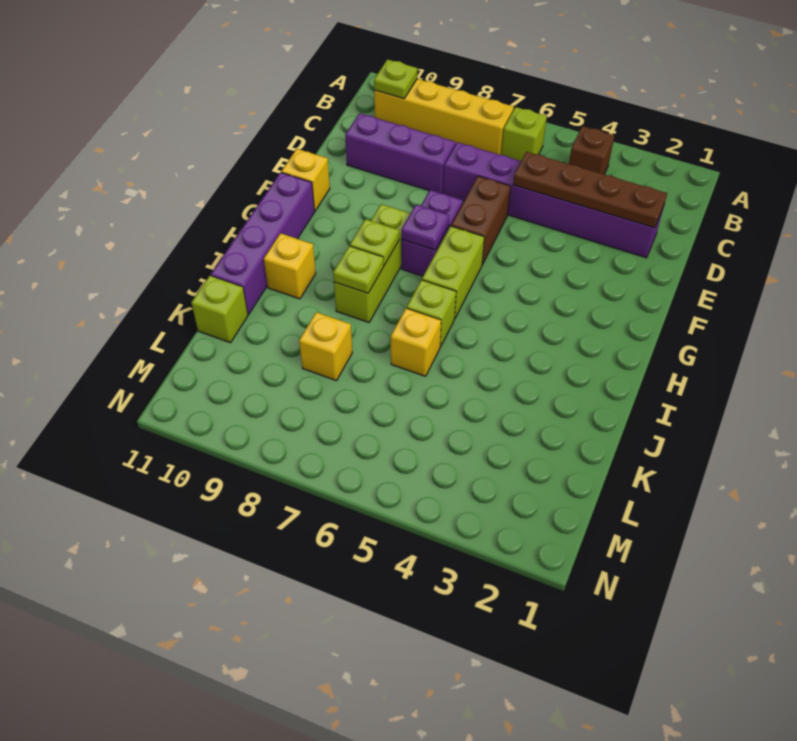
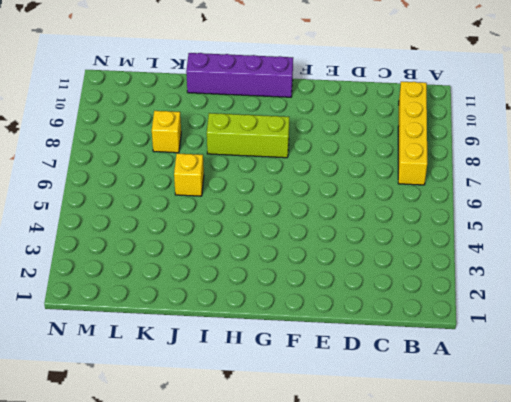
none -> brown 1x1 brick [569,126,614,174]
none -> lime 1x1 brick [501,107,547,161]
none -> purple 1x6 brick [443,142,664,258]

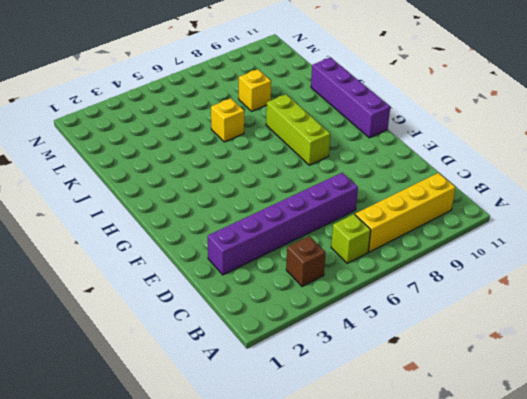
none -> purple 1x3 brick [345,113,456,193]
none -> brown 1x2 brick [451,176,511,265]
none -> purple 1x2 brick [401,190,463,276]

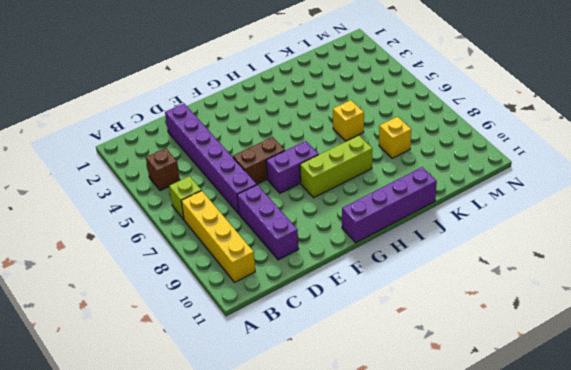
none -> yellow 1x1 brick [281,149,330,211]
none -> lime 1x2 brick [422,226,484,318]
none -> lime 1x1 brick [407,280,456,347]

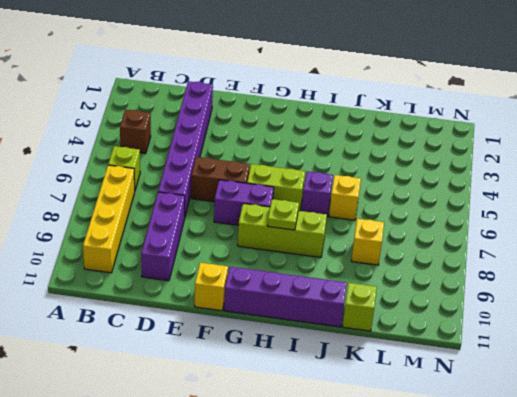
purple 1x1 brick [301,171,333,216] -> lime 1x1 brick [407,280,456,347]
none -> yellow 1x1 brick [264,233,316,299]
none -> lime 1x1 plate [374,60,417,99]
none -> brown 1x4 plate [513,152,667,228]

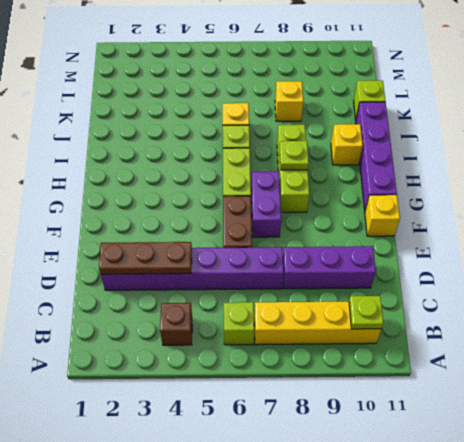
brown 1x3 plate [99,242,192,274] -> brown 1x4 plate [513,152,667,228]
none -> purple 1x1 plate [401,204,449,250]
none -> lime 1x1 plate [333,246,384,293]

